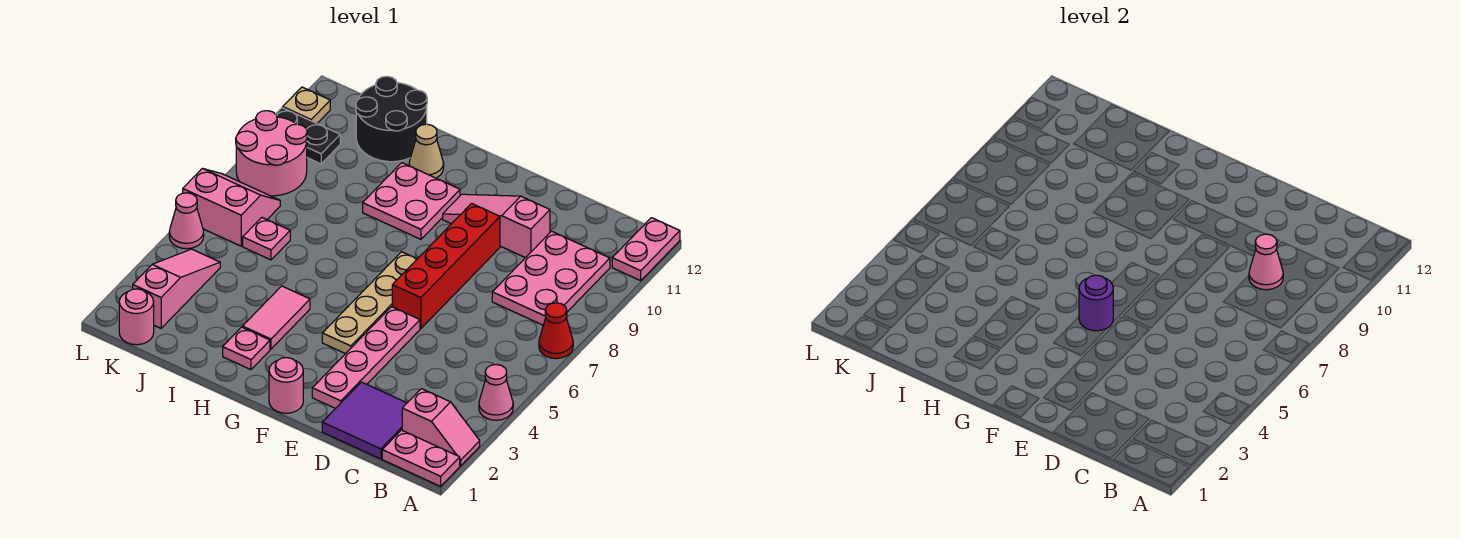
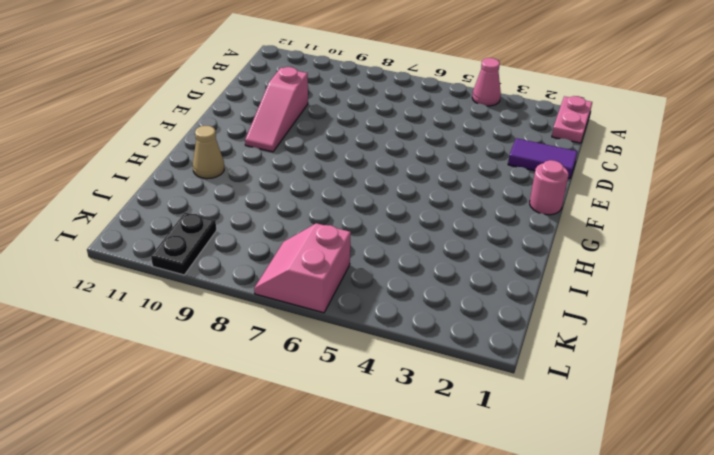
purple 1x2 tile [508,138,577,178] -> purple 2x2 tile [322,382,407,459]
none -> pink 1x2 slope [402,389,480,466]
none -> red 1x1 cone [539,303,573,359]
none -> pink 1x2 plate [612,218,680,281]

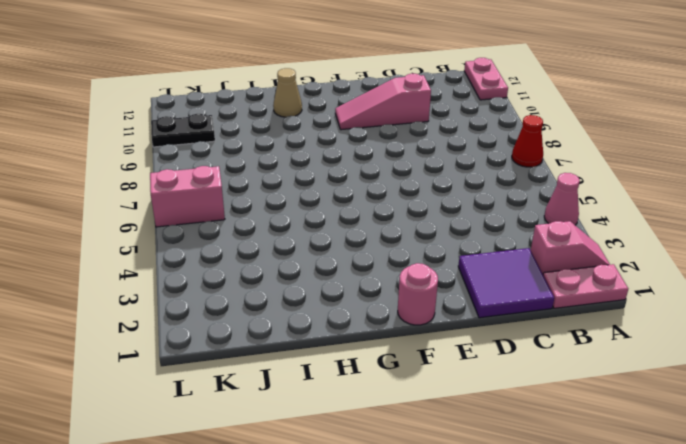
none -> pink 2x3 plate [492,231,610,325]
none -> pink 1x4 plate [312,307,420,409]
none -> red 1x4 brick [392,203,500,329]

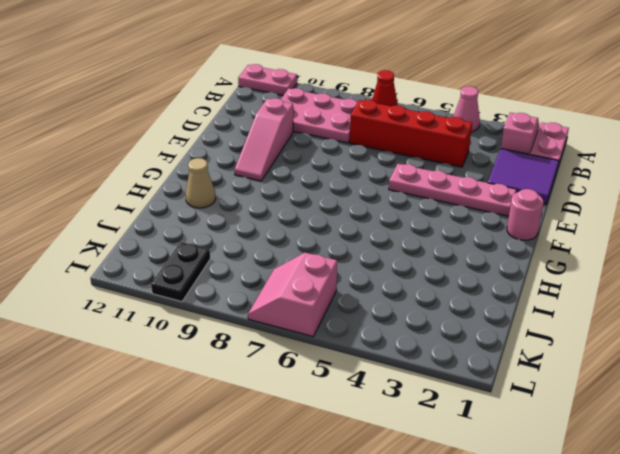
red 1x4 brick [350,100,472,167] -> red 1x4 brick moved to [392,203,500,329]
none -> tan 1x4 plate [322,252,417,354]
none -> pink 2x2 plate [363,163,460,239]
none -> pink 1x1 plate [223,327,270,370]

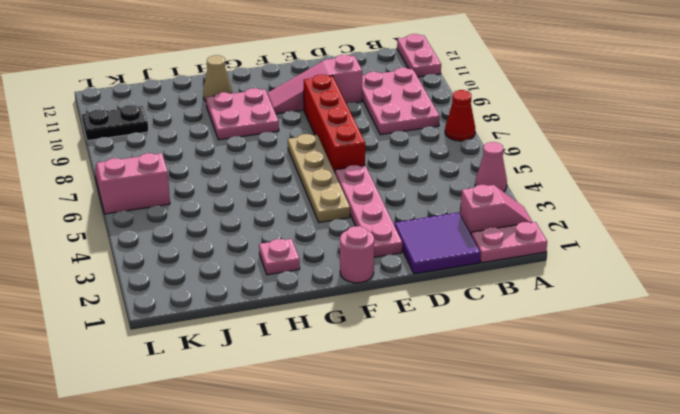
none -> pink 1x2 tile [243,286,310,349]
none -> black 2x2 round brick [356,76,427,162]
none -> pink 1x1 plate [243,217,290,260]

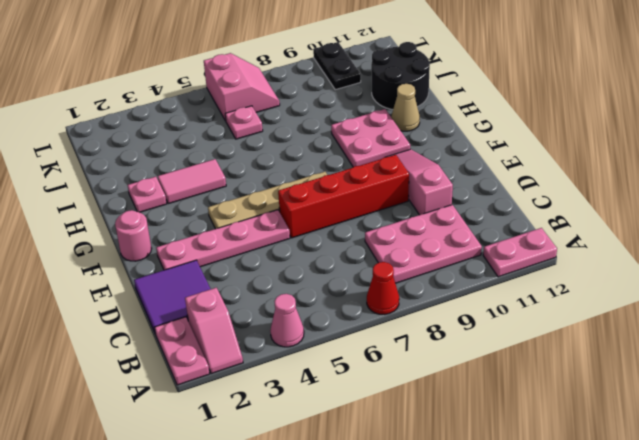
none -> pink 1x1 round brick [119,289,154,345]
none -> pink 1x3 slope [133,249,220,328]
none -> pink 2x2 round brick [236,111,307,196]

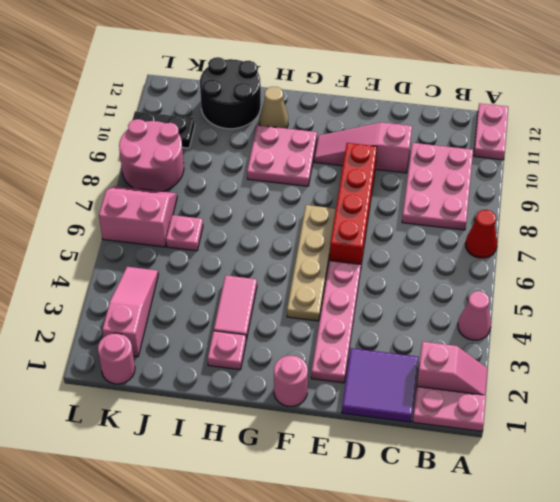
none -> pink 1x1 cone [169,193,204,249]
none -> tan 1x1 plate [283,87,330,123]
none -> pink 1x1 cone [1249,234,1283,290]

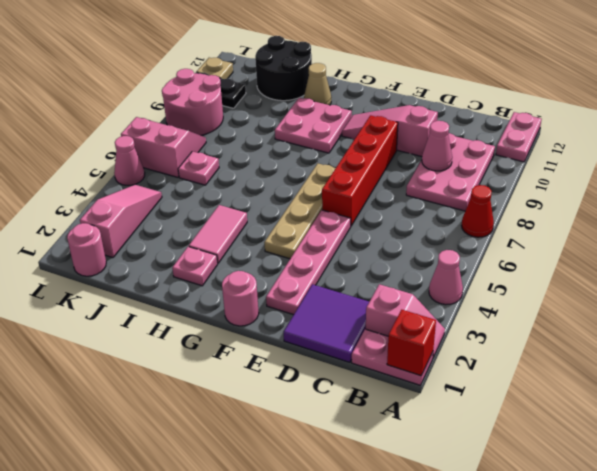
red 1x1 brick [387,310,436,376] -> none
none -> purple 1x1 round brick [1079,275,1113,331]

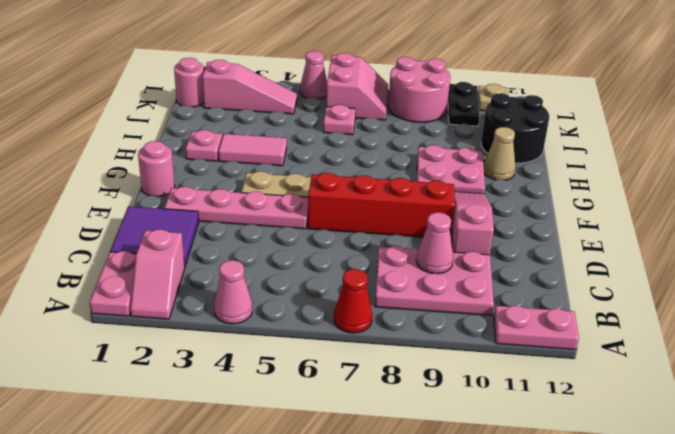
none -> purple 1x1 round brick [1079,275,1113,331]

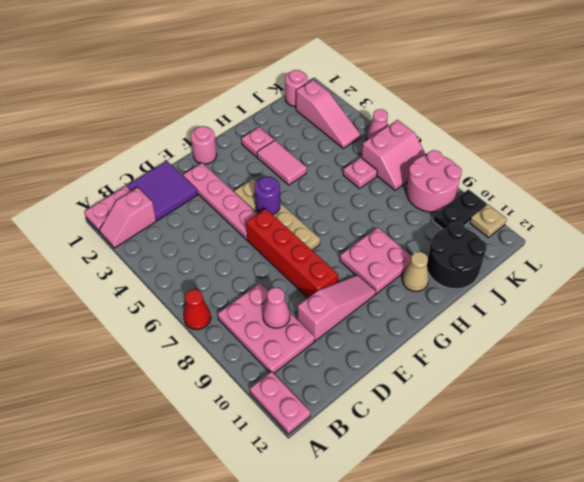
none -> pink 1x1 cone [479,365,513,420]

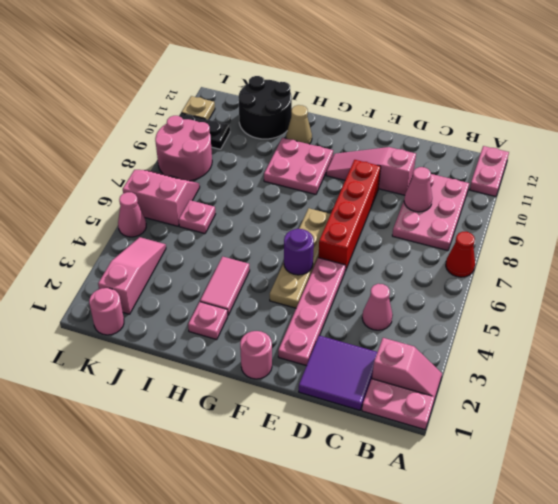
pink 1x1 cone [362,284,393,330] -> pink 1x1 cone moved to [479,365,513,420]

